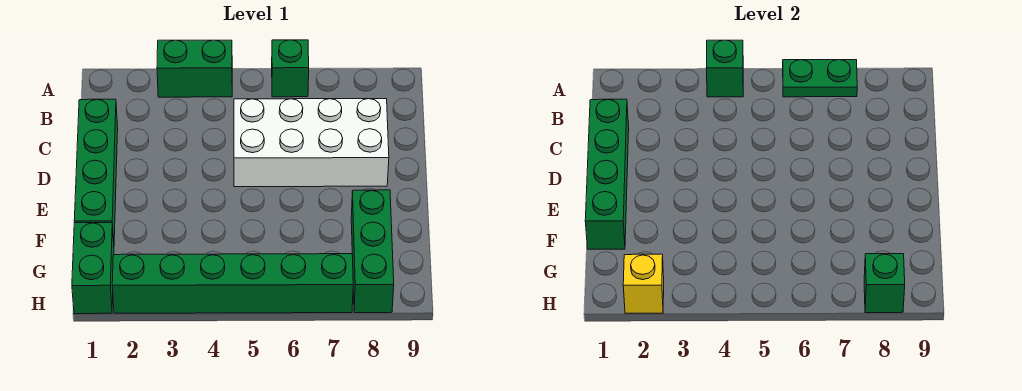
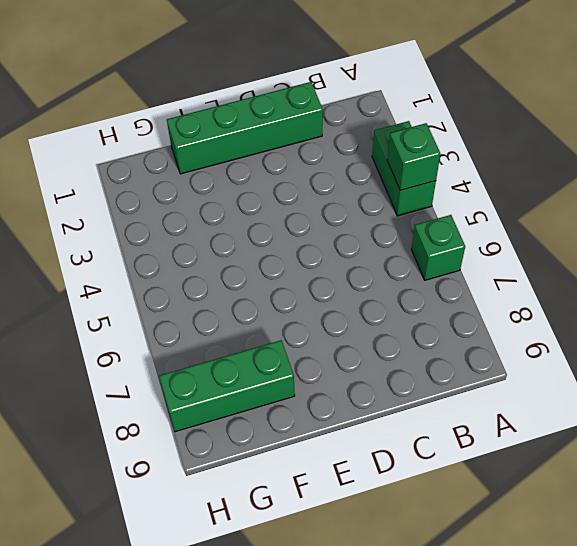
none -> white 2x4 brick [234,99,389,187]
none -> green 1x2 brick [72,223,114,314]
none -> green 1x6 brick [112,254,353,313]

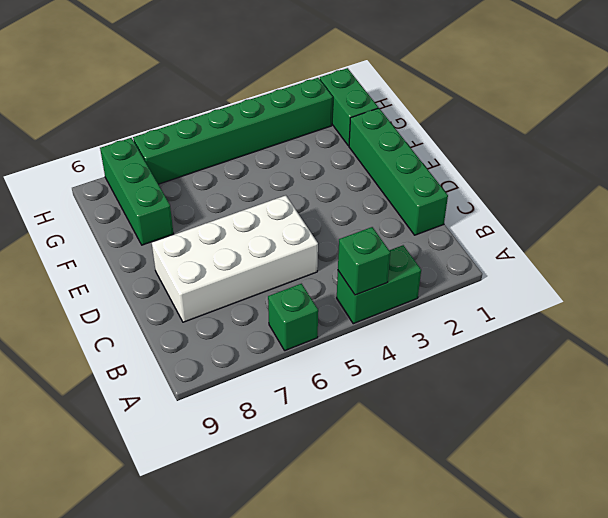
none -> green 1x2 plate [783,60,857,97]
none -> green 1x4 brick [585,99,629,249]
none -> yellow 1x1 brick [623,254,664,313]

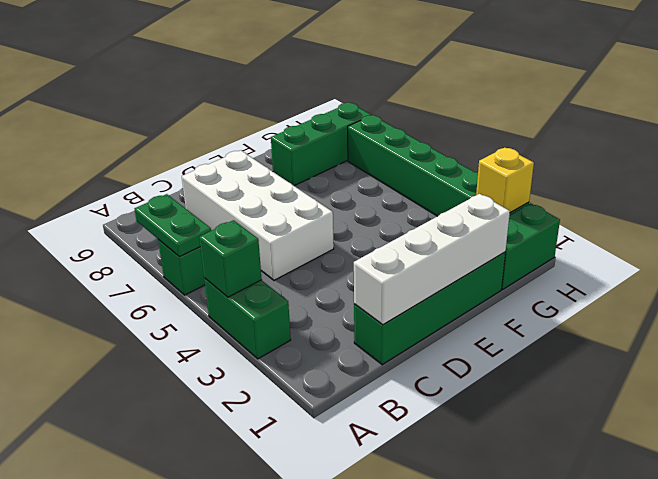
white 1x4 brick [354,194,510,325] -> green 1x4 brick [585,99,629,249]
none -> green 1x1 brick [864,254,905,313]

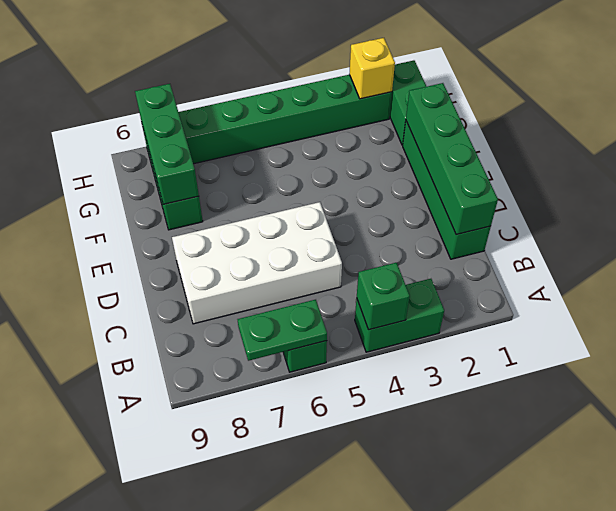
green 1x3 brick [135,84,199,204] -> green 1x1 brick [864,254,905,313]

